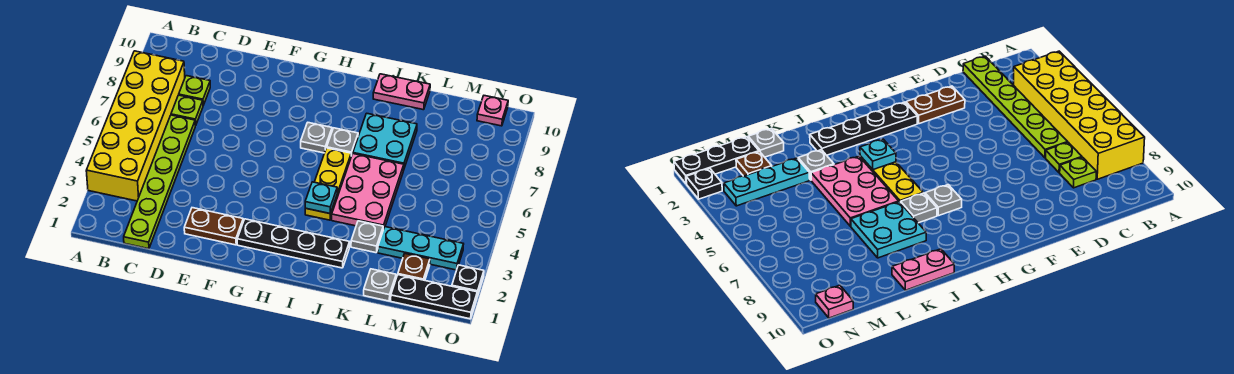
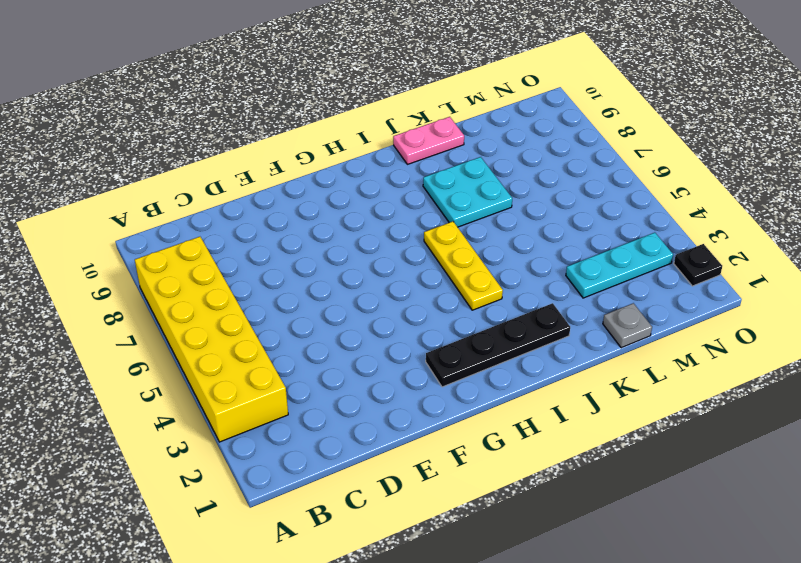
none -> lime 1x6 plate [124,115,196,249]
none -> lime 1x1 plate [171,95,203,125]
none -> lime 1x1 plate [179,76,210,105]

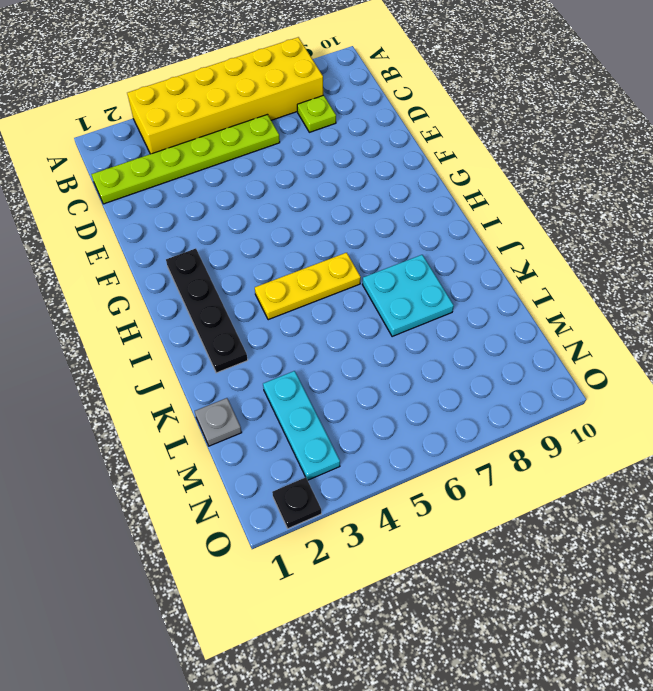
none -> lime 1x1 plate [171,95,203,125]
none -> brown 1x2 plate [184,208,243,245]
none -> grey 1x1 plate [301,123,332,153]

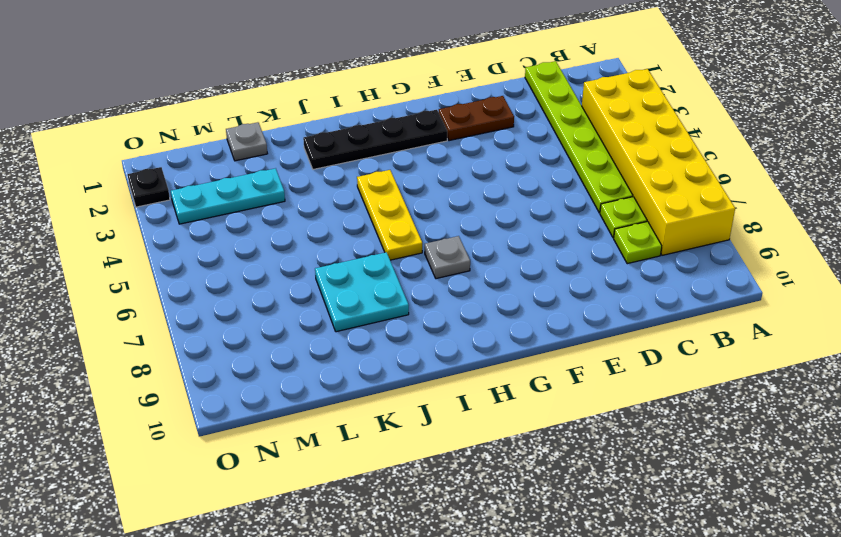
none -> grey 1x1 plate [327,128,358,156]
none -> pink 2x3 plate [332,154,404,229]
none -> pink 1x2 plate [373,74,430,110]

